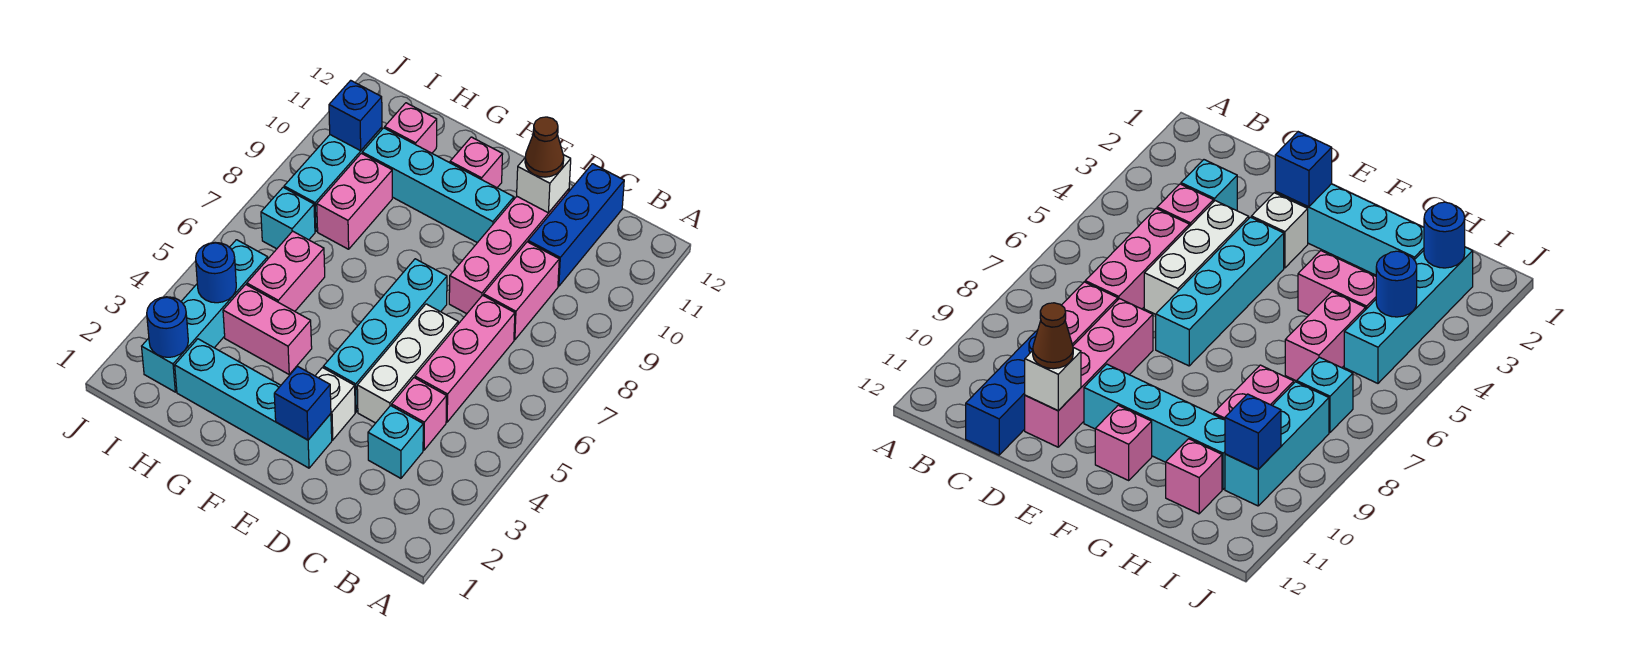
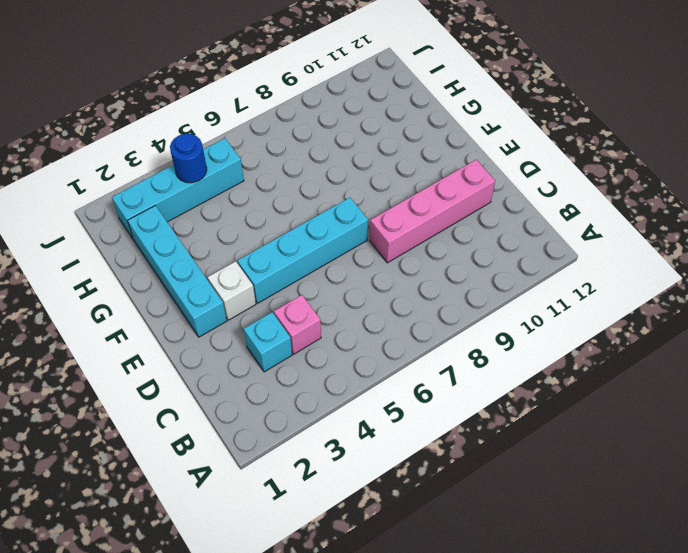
none -> pink 1x3 brick [415,295,515,422]
none -> pink 1x2 brick [484,242,559,340]
none -> blue 1x3 brick [528,164,624,286]

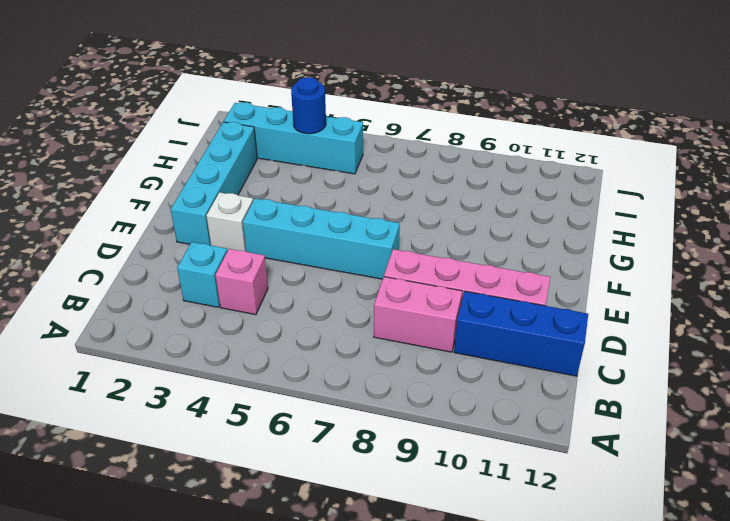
none -> pink 1x3 brick [415,295,515,422]
none -> white 1x3 brick [357,304,458,423]
none -> cyan 1x4 brick [362,128,514,243]

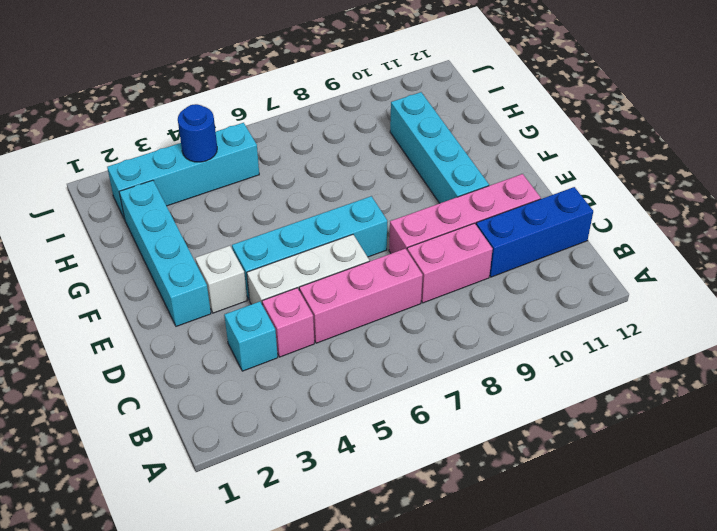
none -> pink 1x1 brick [450,137,503,188]
none -> pink 1x2 brick [223,285,312,374]
none -> pink 1x2 brick [247,231,325,311]

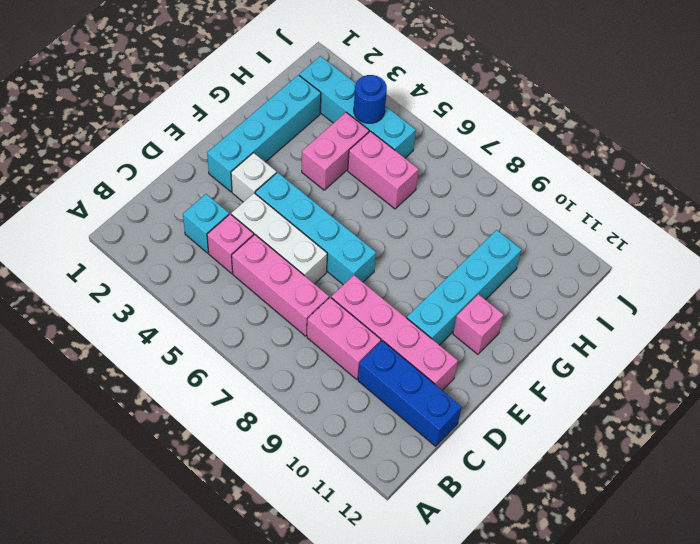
none -> pink 1x2 brick [317,153,392,249]
none -> pink 1x1 brick [385,103,437,153]
none -> cyan 1x1 brick [261,187,315,249]

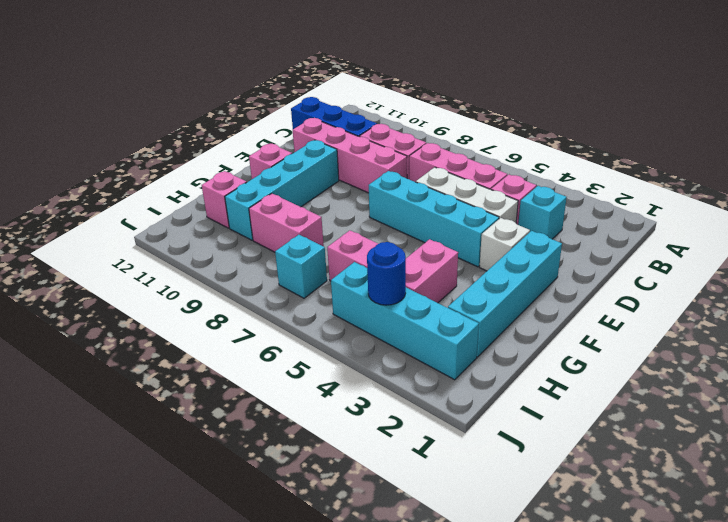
none -> cyan 1x3 brick [284,127,382,232]
none -> white 1x1 brick [517,155,571,213]
none -> blue 1x1 brick [274,366,331,440]

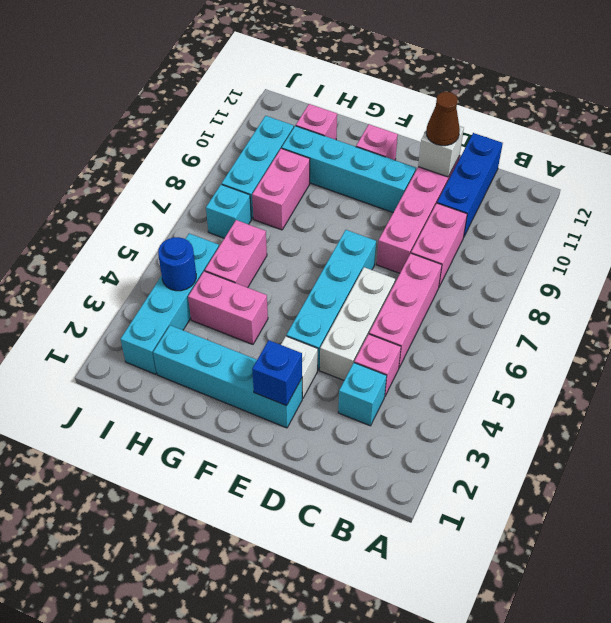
none -> blue 1x1 round brick [147,297,188,357]
none -> blue 1x1 brick [329,80,382,151]

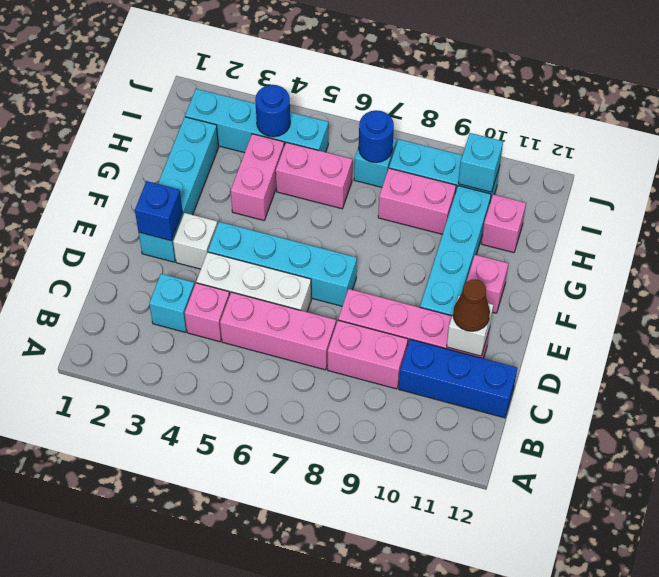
blue 1x1 round brick [359,110,394,163] -> blue 1x1 round brick moved to [147,297,188,357]
cyan 1x1 brick [458,133,503,192] -> blue 1x1 brick [329,80,382,151]

